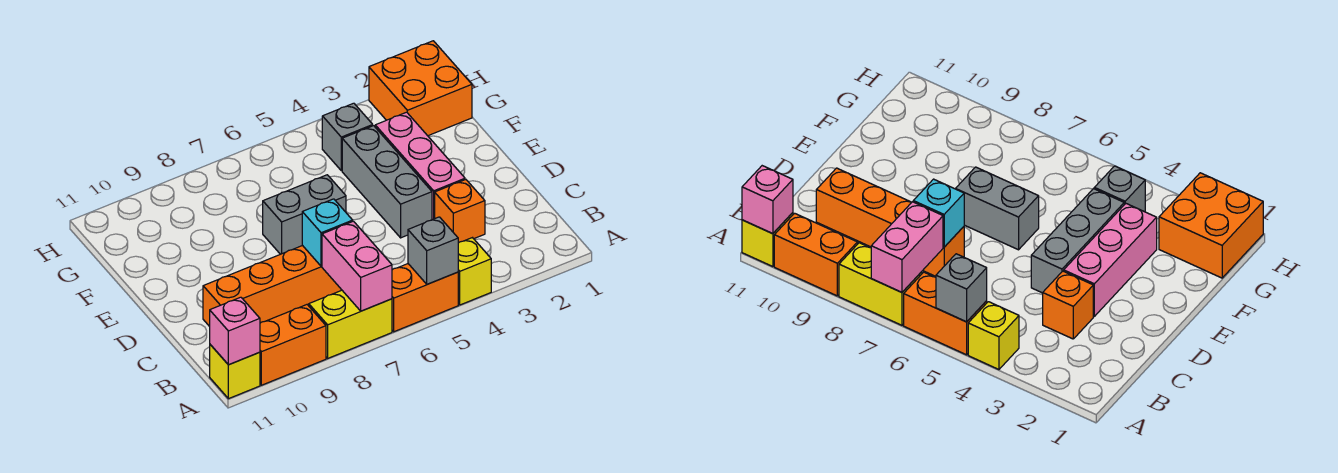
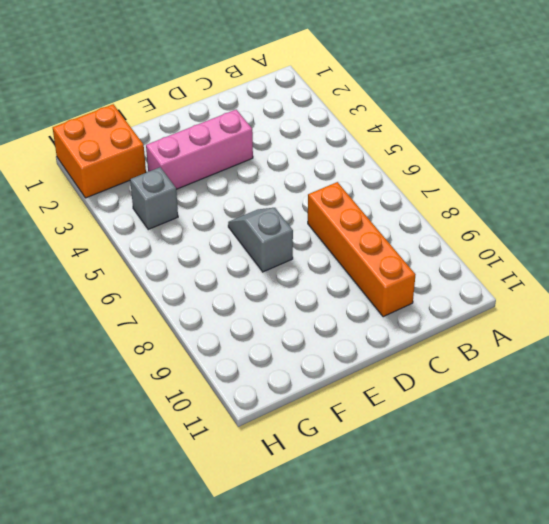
grey 1x2 slope [228,208,293,272] -> grey 1x2 brick [263,175,346,254]
none -> yellow 1x1 brick [458,238,491,305]
none -> orange 1x2 brick [392,264,458,332]
none -> yellow 1x2 brick [309,290,392,358]

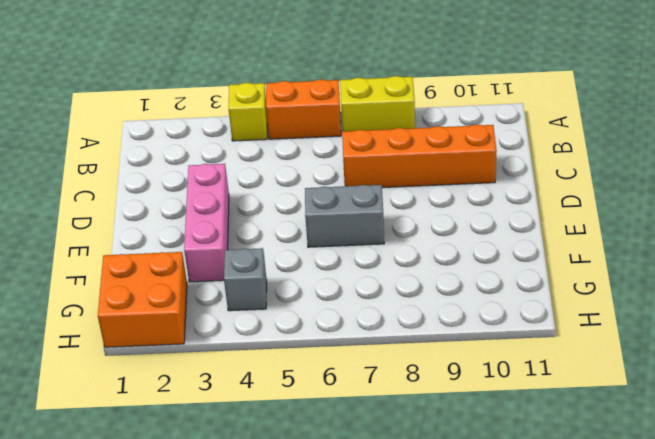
none -> orange 1x2 brick [260,305,326,385]
none -> yellow 1x1 brick [210,345,260,399]
none -> orange 1x1 brick [435,180,485,243]

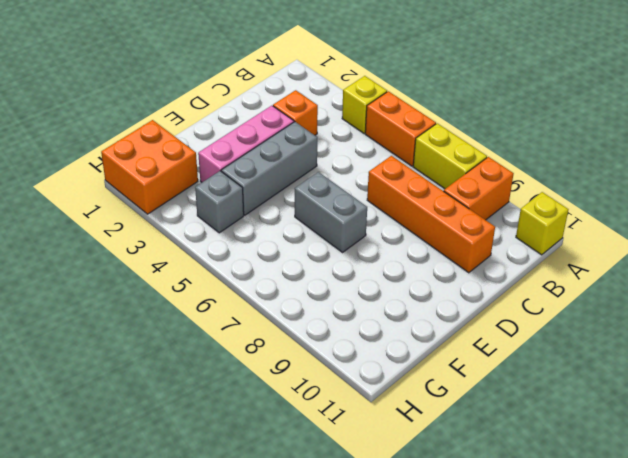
orange 1x2 brick [444,157,514,220] -> orange 1x2 brick turned to [260,305,326,385]
none -> grey 1x1 brick [408,217,458,284]
none -> pink 1x2 brick [322,221,392,311]
none -> pink 1x1 brick [210,297,260,365]

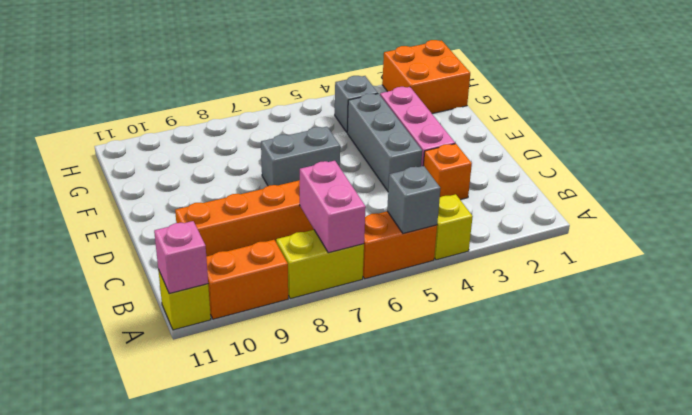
none -> cyan 1x1 brick [302,199,353,267]

